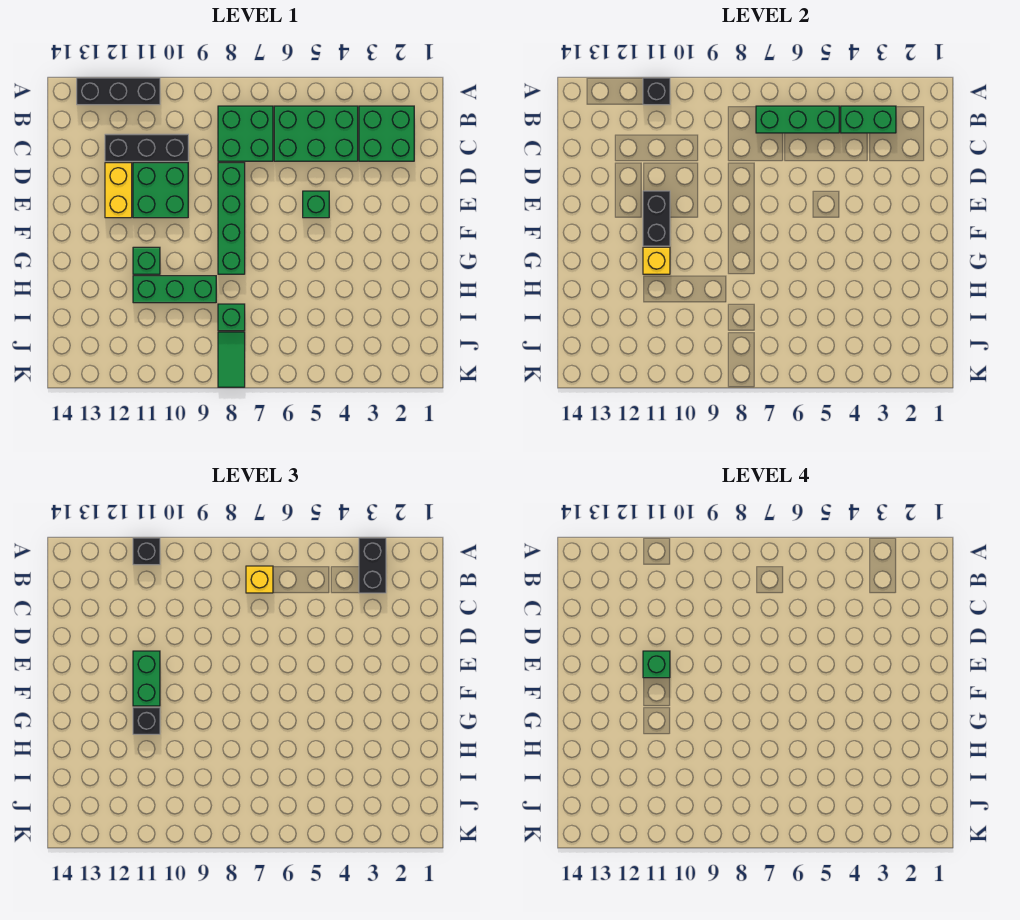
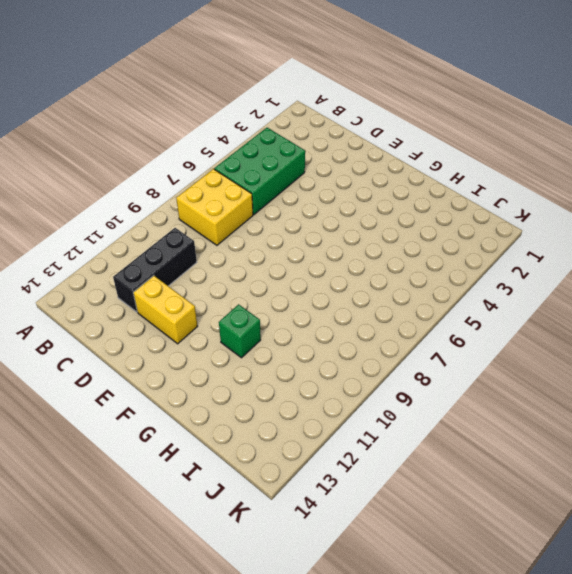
yellow 2x2 brick [176,169,253,245] -> green 2x2 brick [218,106,273,161]
none -> black 1x3 brick [77,78,160,105]
none -> green 2x2 brick [359,106,414,161]
none -> green 1x4 brick [218,163,245,274]

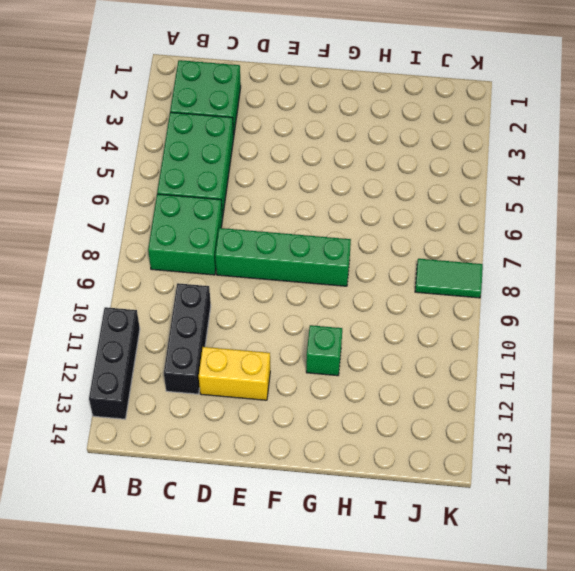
none -> green 2x2 brick [133,163,188,218]
none -> green 1x1 brick [303,191,329,218]
none -> green 1x3 brick [133,276,216,303]

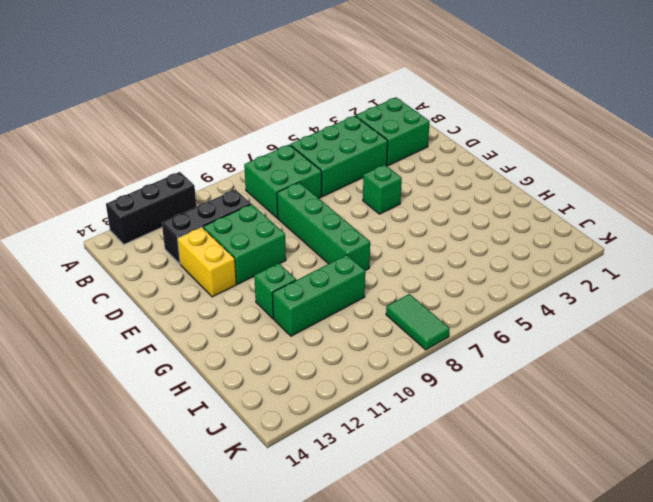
none -> green 1x1 brick [218,304,245,331]
none -> black 1x1 brick [643,78,670,105]
none -> green 1x2 brick [841,106,896,133]

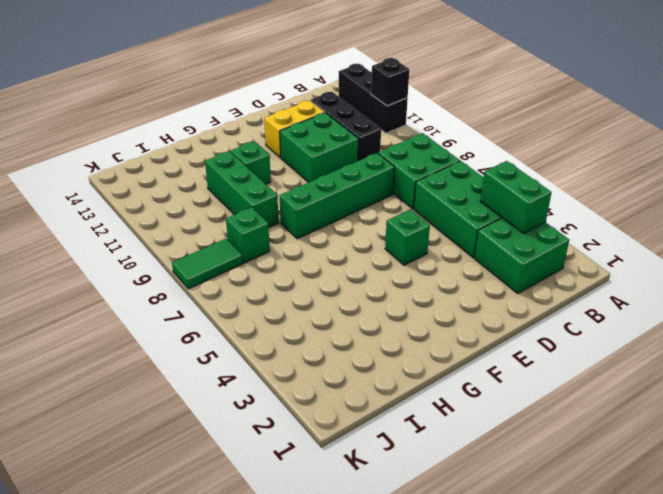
none -> green 1x3 brick [756,106,839,133]
none -> black 1x2 brick [643,191,670,246]
none -> yellow 1x1 brick [643,247,670,274]

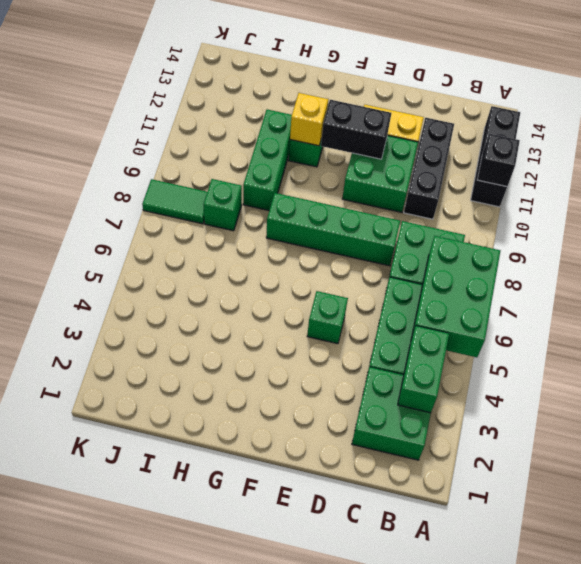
green 2x3 brick [411,236,500,357] -> green 1x3 brick [756,106,839,133]
none -> black 1x2 brick [359,538,386,593]
none -> black 1x1 brick [133,538,160,565]
none -> yellow 1x1 brick [246,566,273,593]

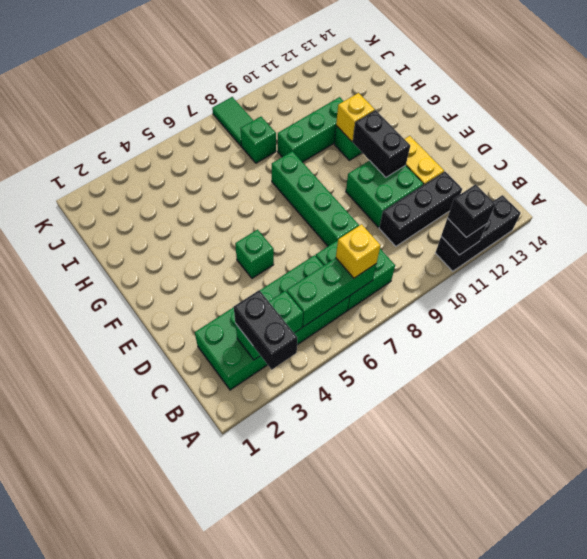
none -> green 1x2 brick [133,651,160,706]
none -> black 1x1 brick [133,707,160,734]
none -> green 1x1 brick [643,651,670,678]

